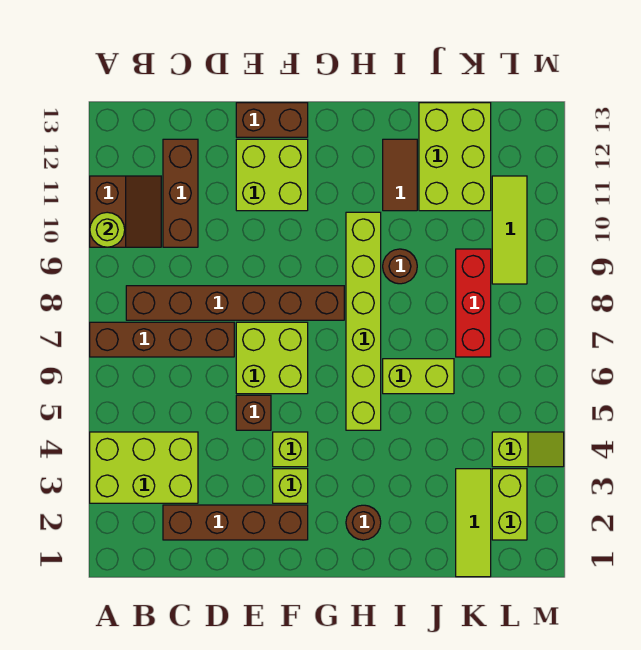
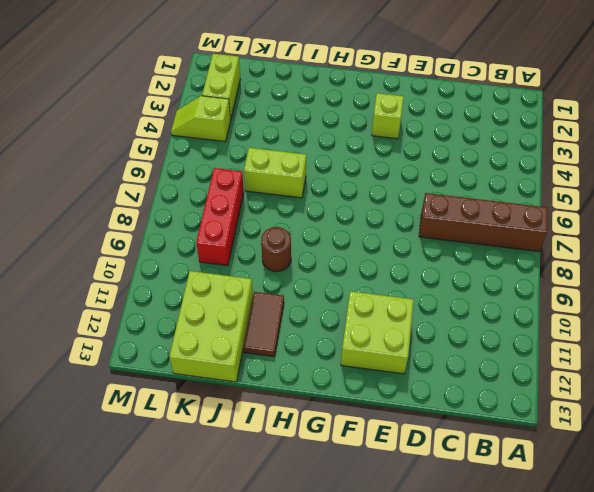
none -> lime 2x3 brick [90,432,198,503]
none -> brown 2x2 slope [90,176,161,247]
none -> brown 1x6 brick [126,286,344,320]

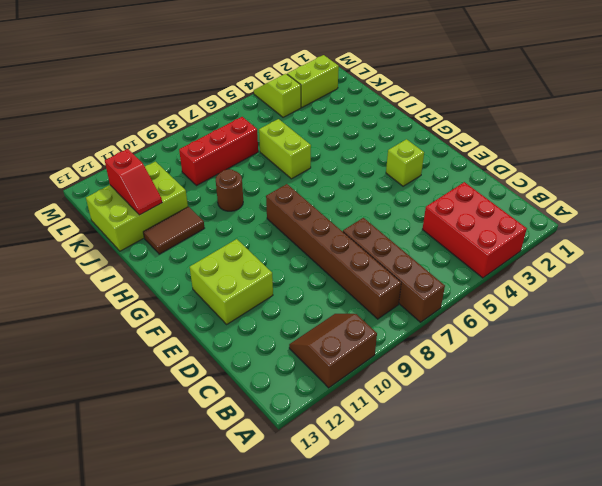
red 2x3 brick [422,182,527,278] -> lime 2x3 brick [90,432,198,503]
red 1x2 slope [105,149,162,215] -> none
none -> brown 1x4 brick [163,505,308,540]
none -> brown 1x3 brick [163,139,198,247]
none -> brown 1x1 brick [236,395,271,430]

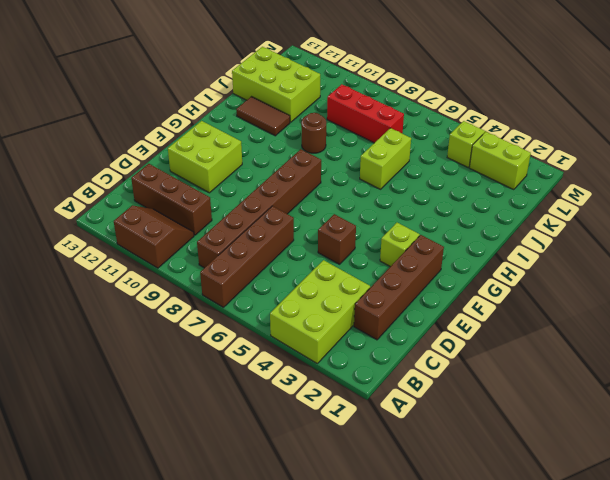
none -> lime 2x2 brick [236,322,308,394]
none -> brown 1x2 brick [236,103,308,137]
none -> lime 1x1 brick [273,432,308,467]

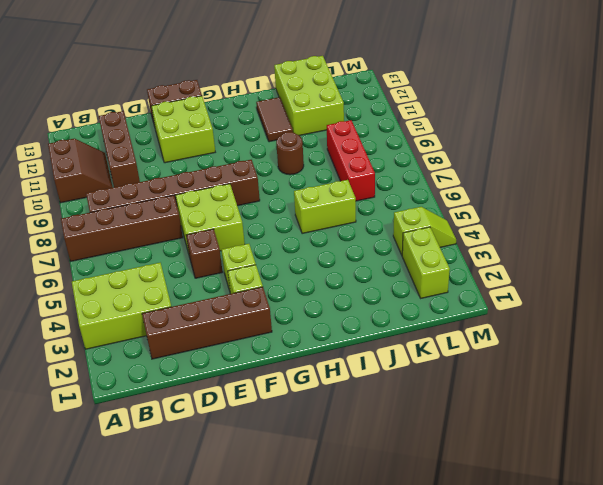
none -> brown 1x1 round brick [346,505,381,540]
none -> lime 1x6 brick [346,212,381,430]
none -> lime 1x3 tile [456,469,491,577]

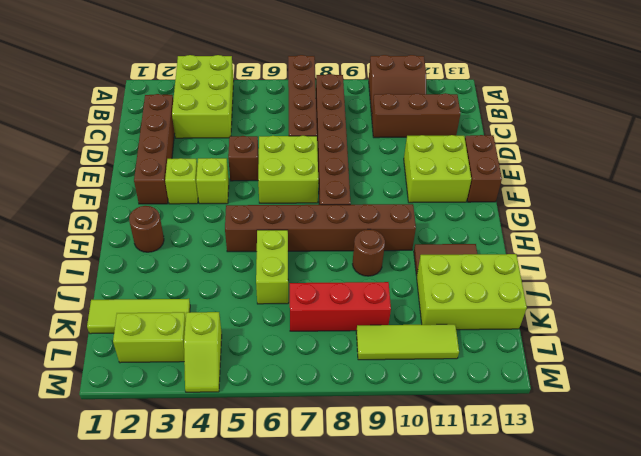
brown 1x6 brick [225,204,416,252] -> lime 1x6 brick [346,212,381,430]
none -> lime 1x1 round brick [90,212,125,247]

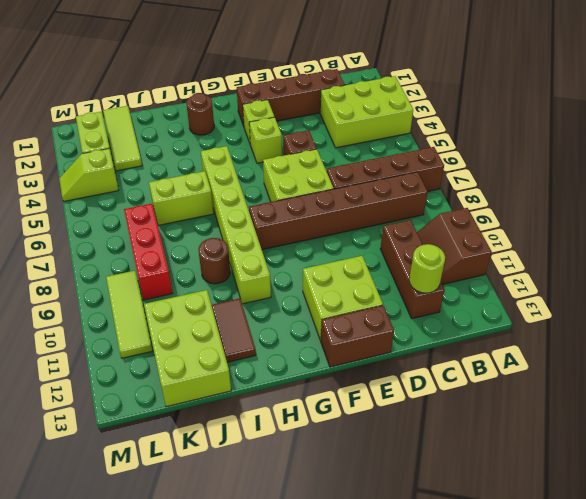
lime 1x1 round brick [409,244,445,293] -> lime 1x1 round brick moved to [90,212,125,247]

